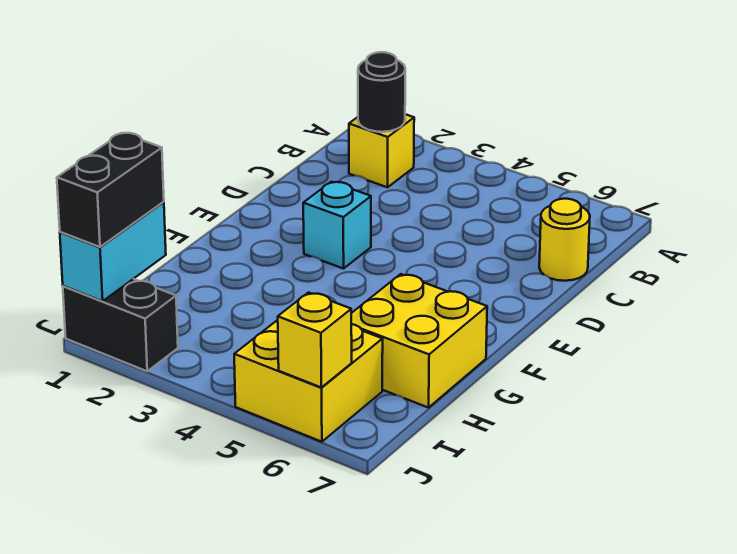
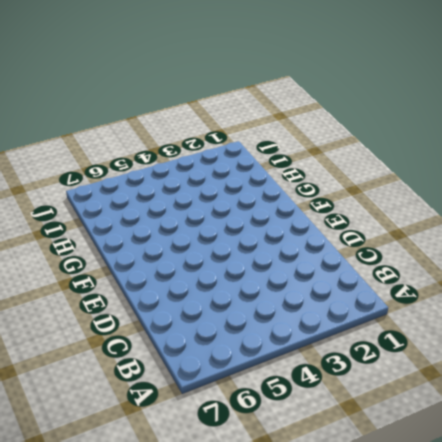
none -> yellow 1x1 brick [349,114,414,187]
none -> yellow 1x1 round brick [539,199,590,281]

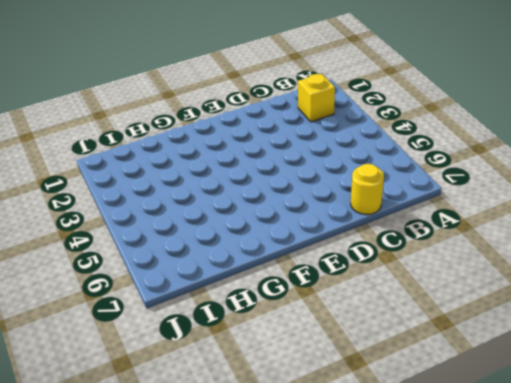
none -> cyan 1x1 brick [303,182,371,269]
none -> yellow 2x2 brick [351,274,487,408]

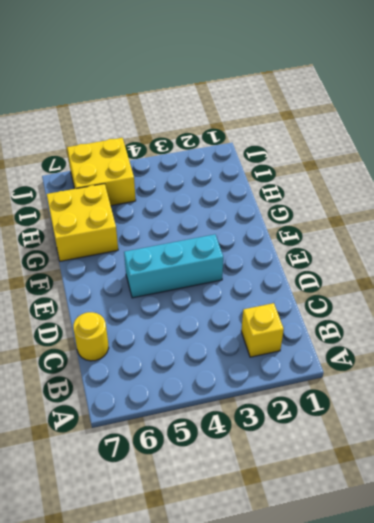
cyan 1x3 brick [124,234,223,298] -> cyan 1x1 brick [303,182,371,269]
none -> black 1x2 brick [63,279,178,371]
none -> black 1x1 round brick [358,52,405,132]

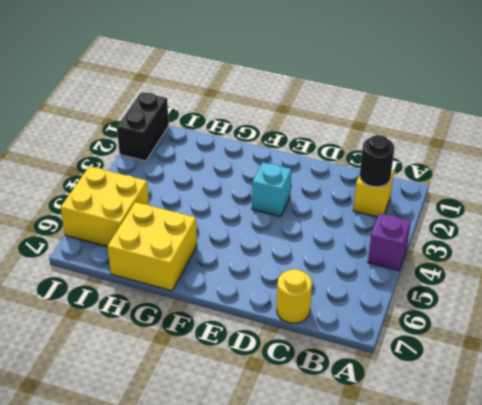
purple 1x1 brick [368,213,411,271] -> none
none -> cyan 1x2 brick [60,202,166,301]
none -> yellow 1x1 brick [278,293,352,388]

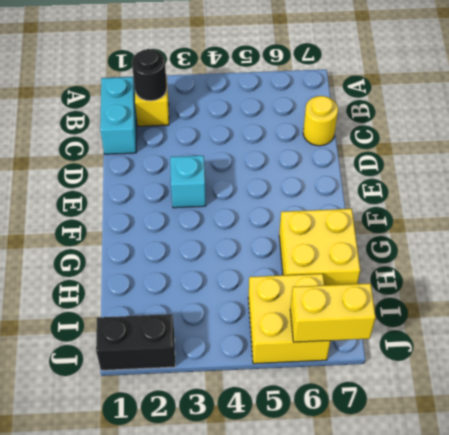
cyan 1x2 brick [100,77,136,154] -> cyan 1x2 brick moved to [60,202,166,301]
yellow 1x2 brick [290,283,376,342] -> yellow 1x1 brick [278,293,352,388]
none -> black 1x2 brick [57,133,164,247]

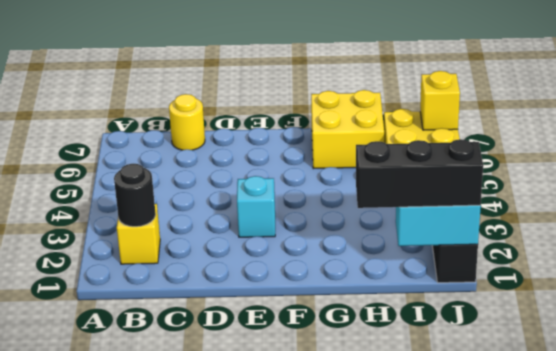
black 1x3 brick [356,139,483,208] -> black 1x2 brick [57,133,164,247]

